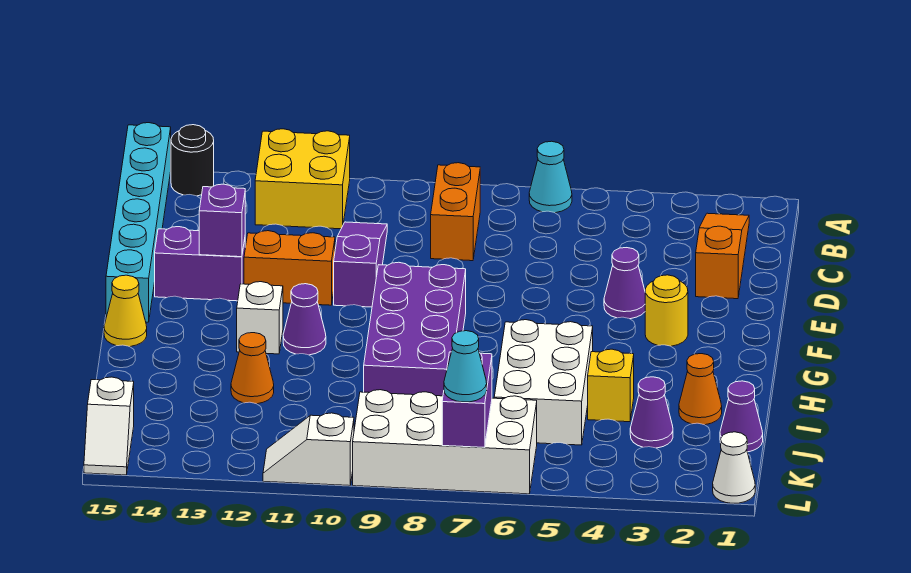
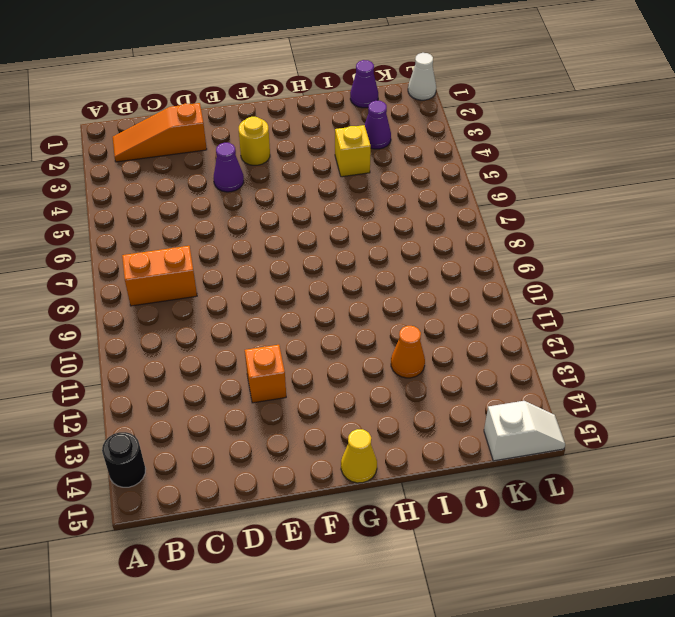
orange 1x1 brick [245,345,286,403] -> orange 1x2 brick [244,231,335,305]
none -> cyan 1x1 cone [529,141,572,213]
none -> yellow 2x2 brick [255,129,350,229]
none -> cyan 1x6 brick [106,123,171,322]

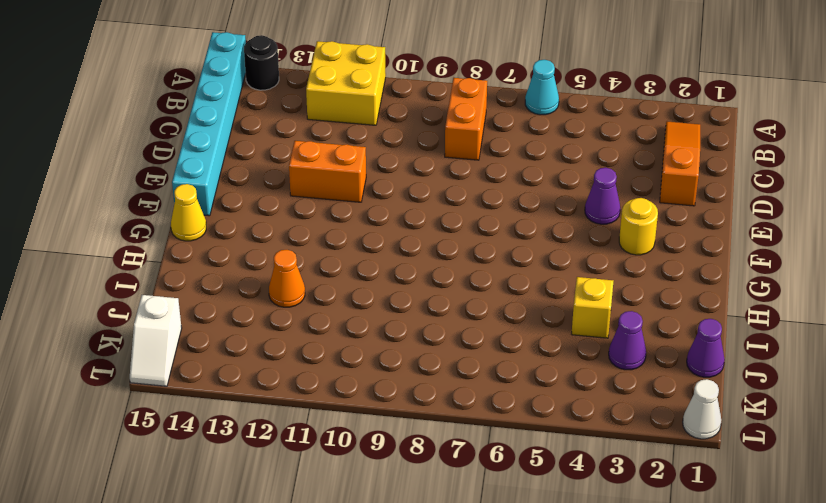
none -> purple 1x3 slope [334,222,387,307]
none -> purple 1x2 brick [155,227,245,301]
none -> purple 2x4 brick [364,262,466,396]

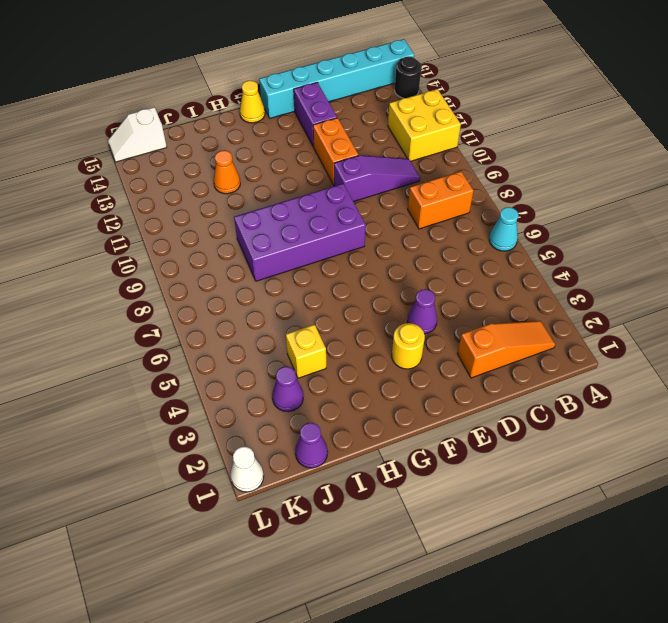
none -> purple 1x1 cone [283,284,326,355]
none -> white 1x1 brick [237,282,283,354]
none -> white 2x3 brick [494,320,593,445]

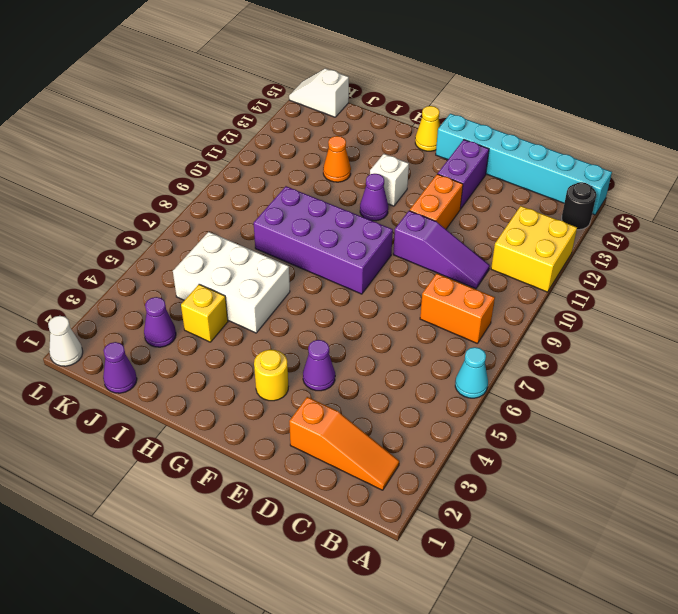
none -> orange 1x1 cone [679,354,722,425]
none -> white 2x4 brick [353,390,537,494]
none -> white 1x2 slope [263,413,354,486]

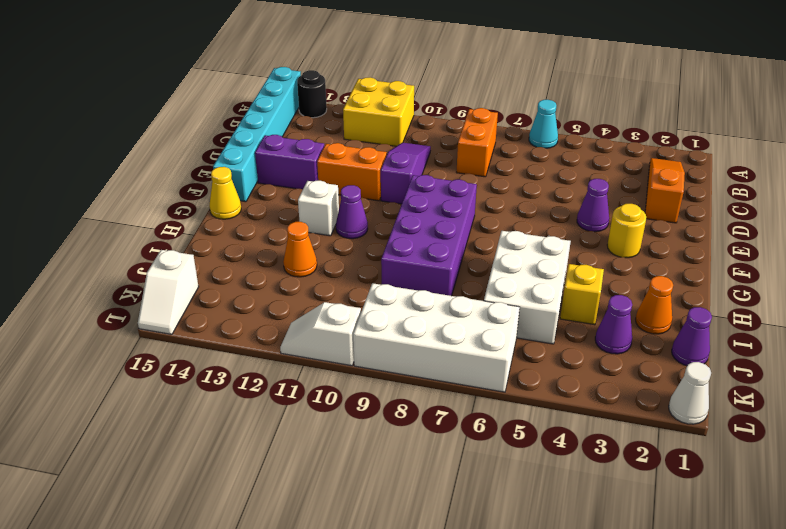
none -> purple 1x1 brick [199,184,245,257]
none -> purple 1x2 brick [442,352,492,447]
none -> cyan 1x1 cone [444,331,487,402]

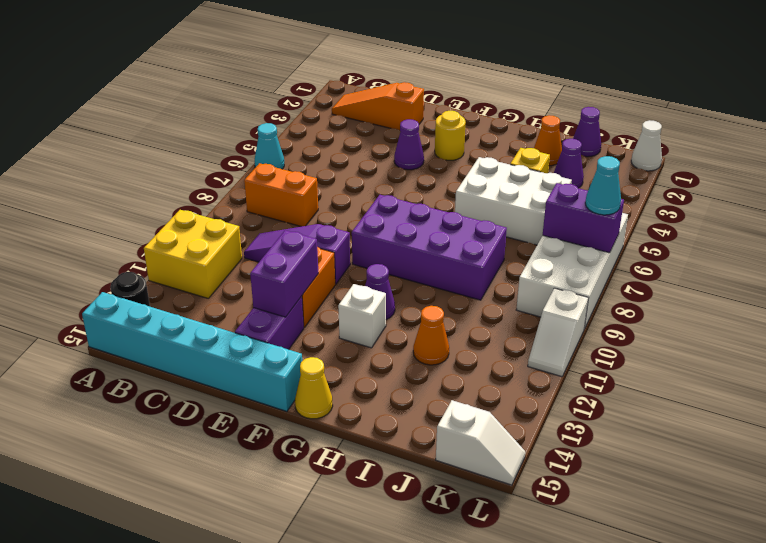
purple 1x2 brick [250,230,318,317] -> purple 1x1 brick [199,184,245,257]

